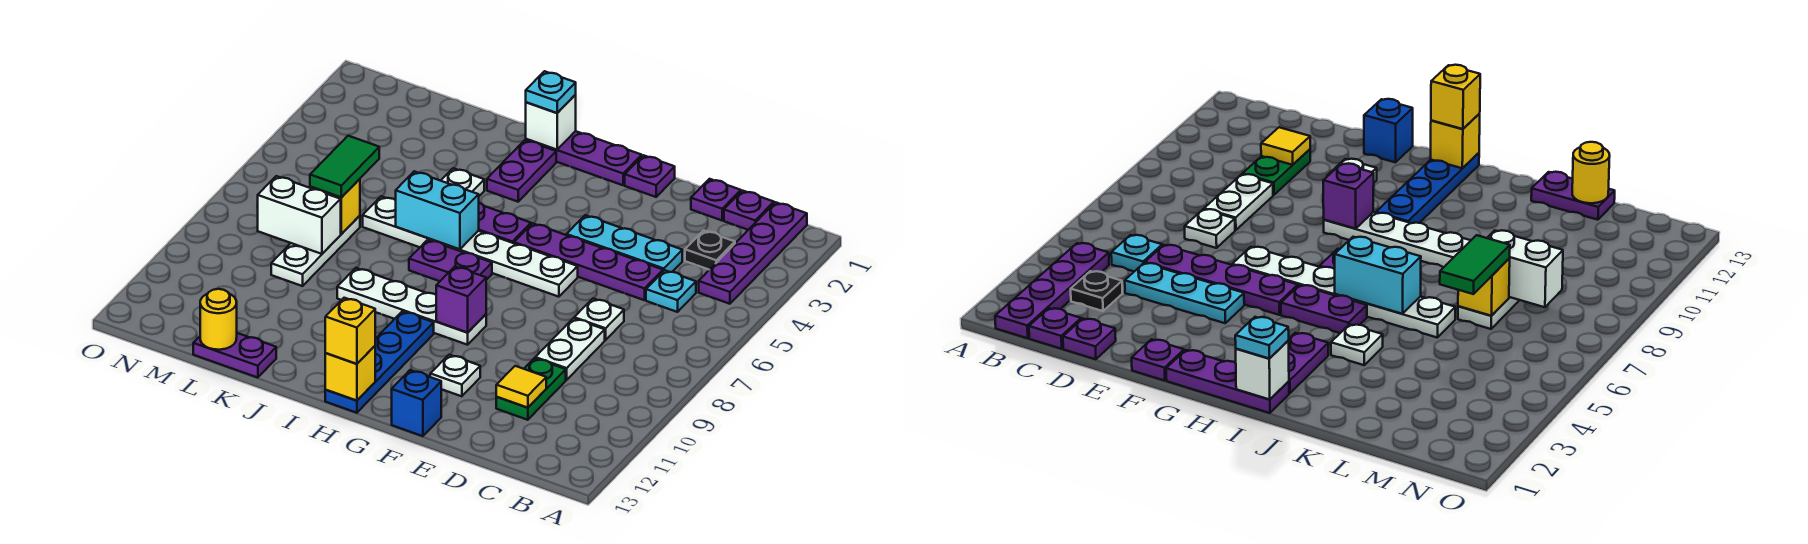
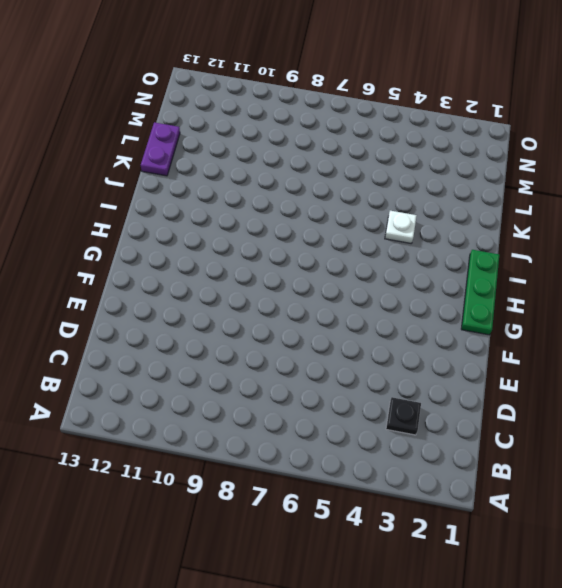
green 1x3 plate [461,250,499,335] -> purple 1x3 plate [526,131,642,185]
none -> purple 1x4 plate [699,202,807,304]
none -> purple 1x1 plate [724,191,774,230]
none -> cyan 1x1 plate [646,270,696,312]
none -> purple 1x1 plate [691,179,741,220]

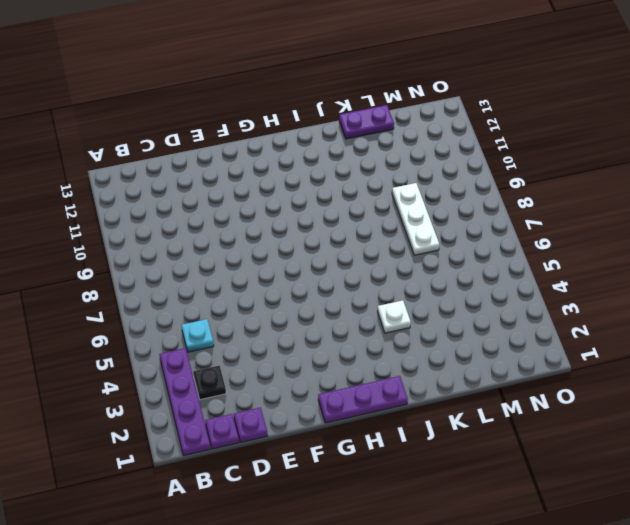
none -> cyan 1x3 plate [567,215,682,272]
none -> purple 1x4 plate [514,223,663,300]
none -> white 1x1 plate [574,298,624,340]
none -> white 1x2 plate [535,318,605,380]

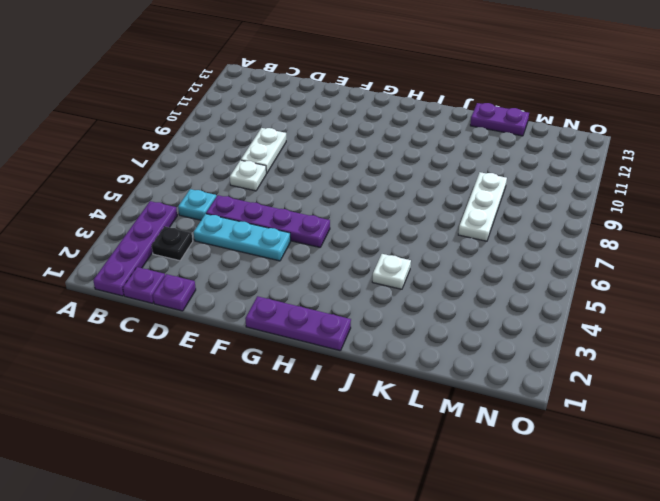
none -> green 1x2 plate [496,358,566,420]
none -> purple 1x1 plate [625,155,675,197]
none -> white 1x6 plate [363,196,578,297]
none -> white 1x1 plate [430,355,480,396]

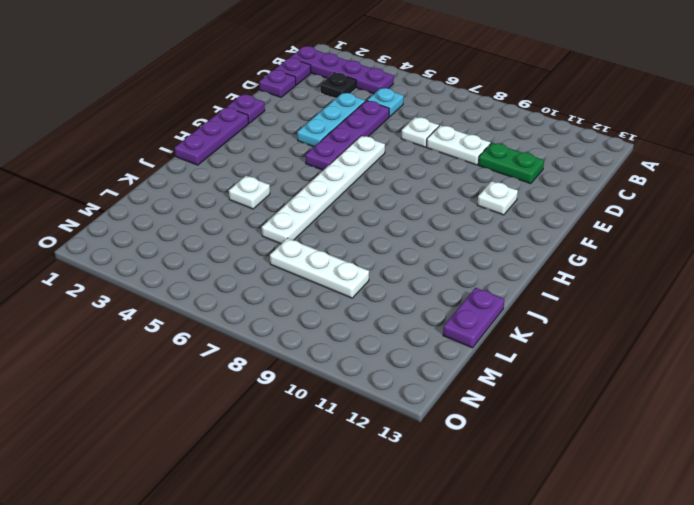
none -> blue 1x1 brick [392,370,441,436]
none -> white 1x4 plate [337,268,486,345]
none -> purple 1x2 plate [478,203,531,243]
none -> purple 1x2 plate [409,240,492,281]

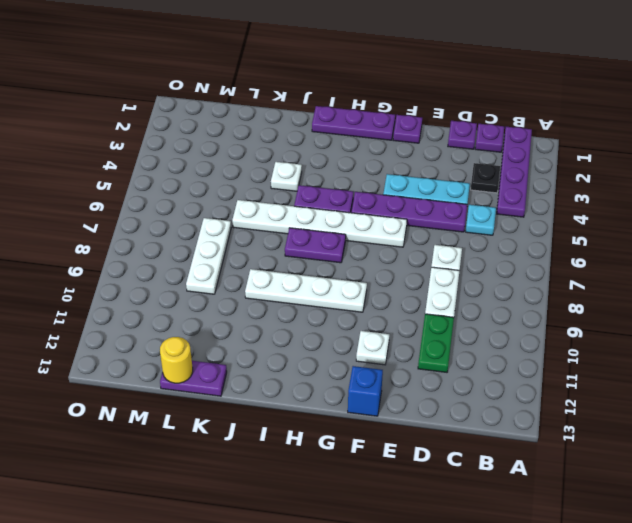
none -> blue 1x4 plate [325,311,434,413]
none -> purple 1x2 plate [487,140,556,202]
none -> yellow 1x1 tile [496,366,546,408]
none -> purple 1x1 brick [436,266,486,333]

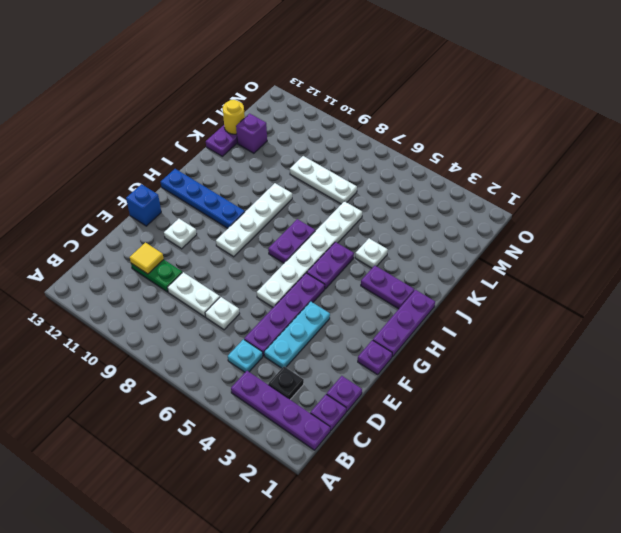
purple 1x1 brick [236,114,267,153] -> purple 1x1 brick moved to [436,266,486,333]
none -> yellow 1x1 brick [325,346,375,401]
none -> white 1x1 brick [526,95,576,150]
none -> cyan 1x2 brick [395,171,479,249]
none -> yellow 1x1 brick [310,179,360,234]

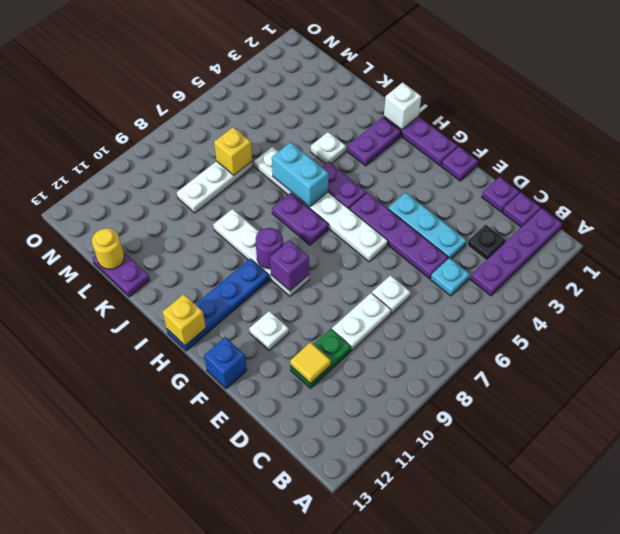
purple 1x1 round brick [256,228,283,269] -> none
none -> white 1x2 brick [258,176,341,254]
none -> yellow 1x1 brick [325,298,375,364]
none -> cyan 1x1 plate [526,71,576,113]
none -> green 1x2 tile [310,136,379,197]

